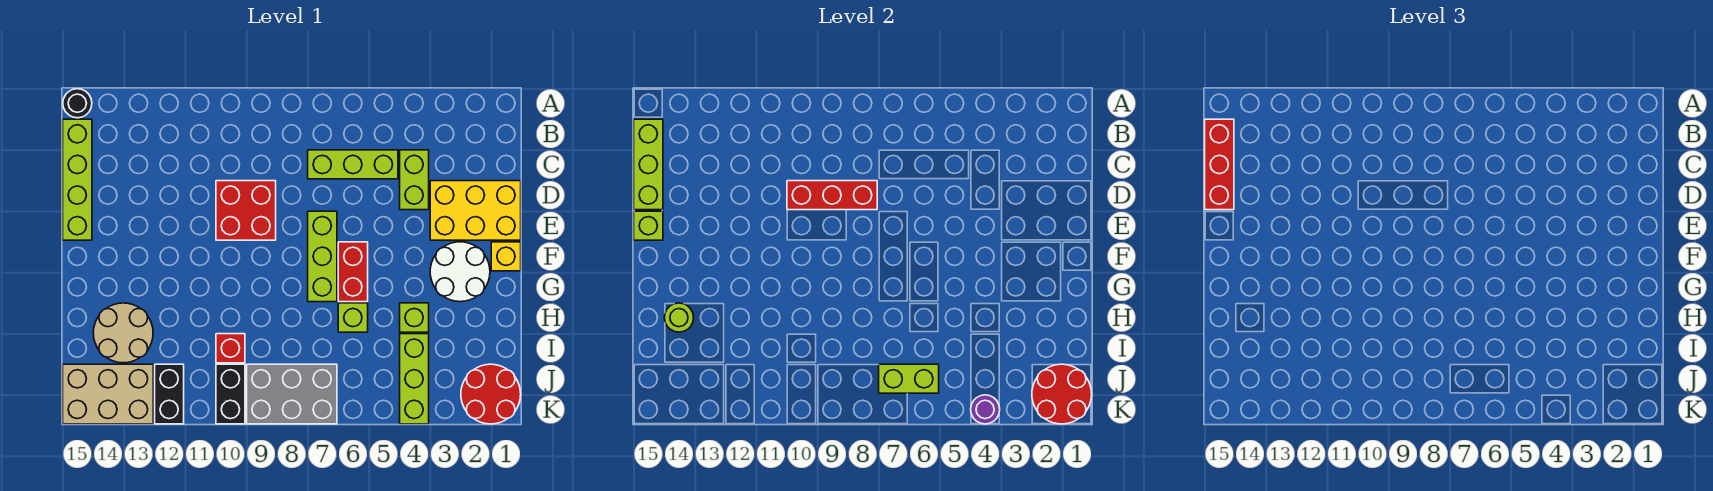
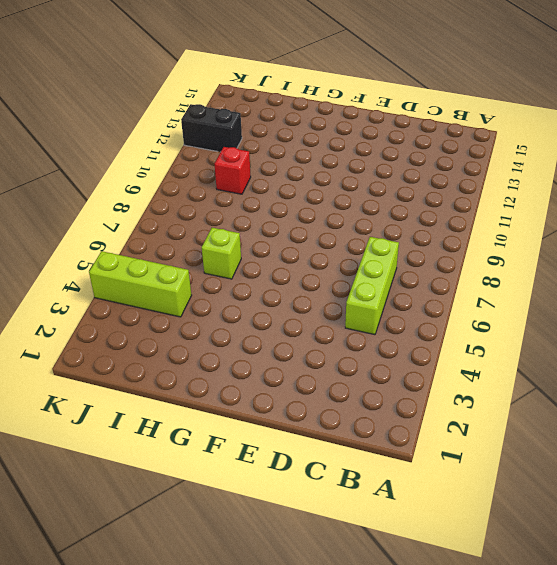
none -> black 1x1 round brick [63,89,92,118]
none -> lime 1x4 brick [63,119,92,240]
none -> lime 1x2 brick [400,150,429,210]

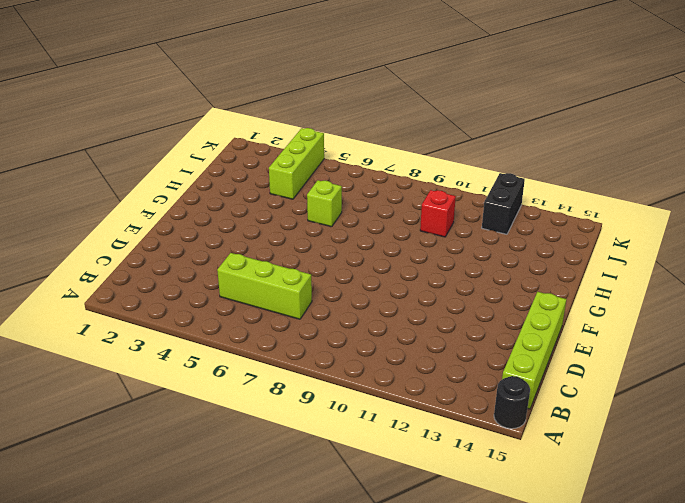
none -> lime 1x2 brick [400,150,429,210]
none -> yellow 2x3 brick [430,181,521,240]
none -> red 2x2 brick [216,181,276,240]

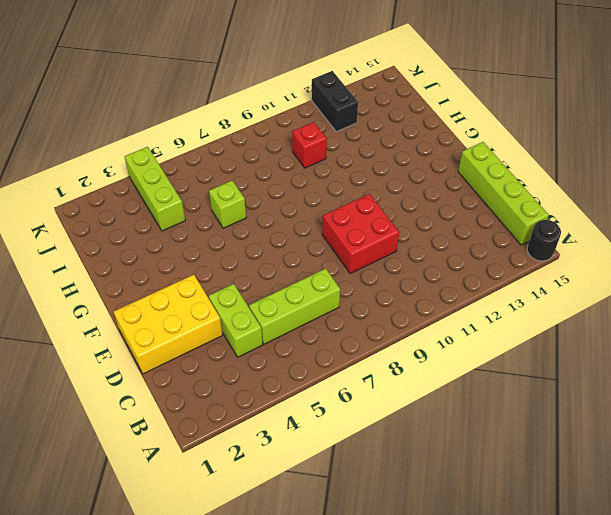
none -> lime 1x3 brick [308,211,337,302]
none -> yellow 1x1 brick [491,242,521,271]
none -> white 2x2 round brick [430,242,490,302]

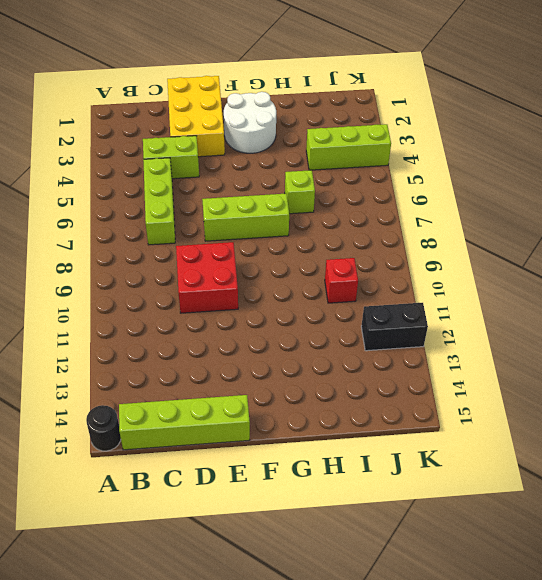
none -> yellow 1x1 brick [491,242,521,271]
none -> red 1x2 brick [338,242,368,302]
none -> lime 1x1 brick [400,303,429,332]

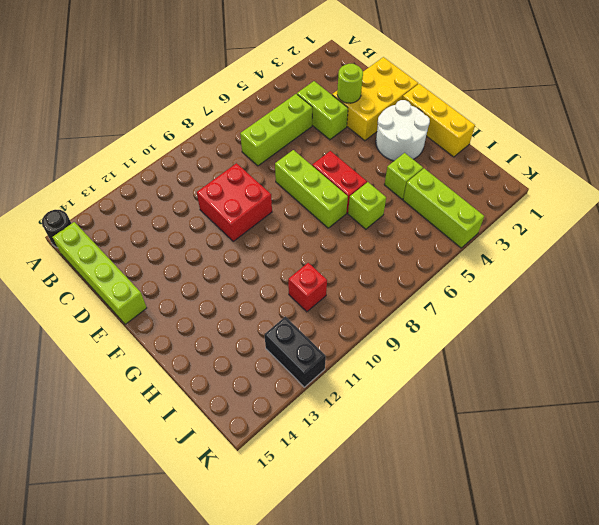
lime 1x1 round brick [337,64,363,103] -> lime 1x1 round brick moved to [664,303,694,332]
yellow 1x3 brick [402,84,475,157] -> yellow 1x1 brick [491,242,521,271]
none -> tan 2x2 round brick [93,303,153,363]
none -> red 2x2 round brick [461,364,521,424]
none -> grey 2x3 brick [247,364,337,424]

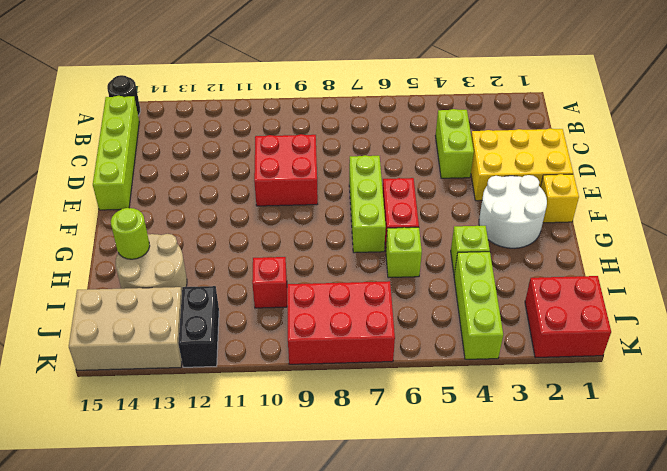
red 2x2 brick [525,276,611,358] -> red 2x2 round brick [461,364,521,424]
red 2x3 brick [287,281,395,364] -> grey 2x3 brick [247,364,337,424]
none -> lime 1x3 brick [308,150,398,179]
none -> black 1x2 brick [216,364,245,424]
none -> lime 1x3 brick [634,119,663,210]

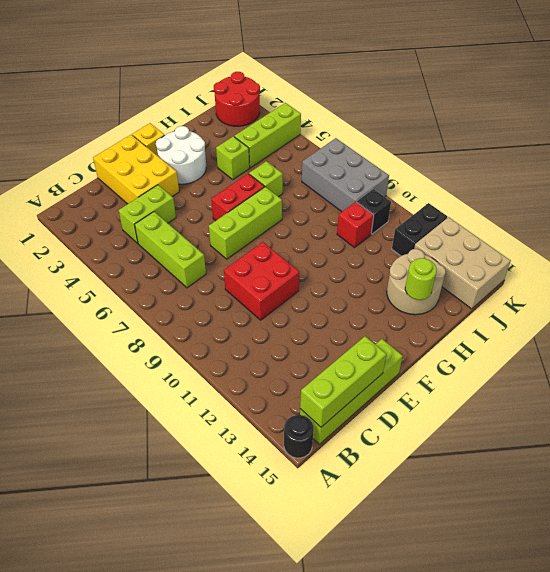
black 1x1 brick [356,189,391,234] -> black 1x2 brick [216,364,245,424]
none -> red 1x3 brick [787,181,877,210]
none -> lime 1x1 brick [634,211,663,240]
none -> red 2x2 round brick [1032,364,1092,424]

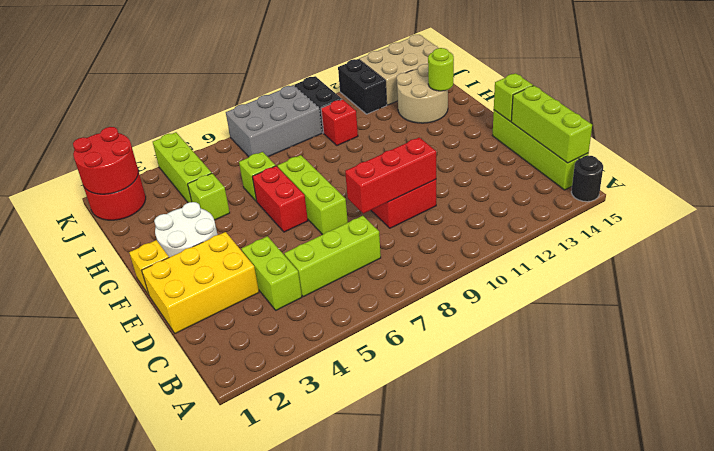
none -> lime 1x2 brick [879,364,939,393]
none -> purple 1x1 round brick [971,395,1000,424]
none -> red 1x3 brick [1205,119,1234,210]

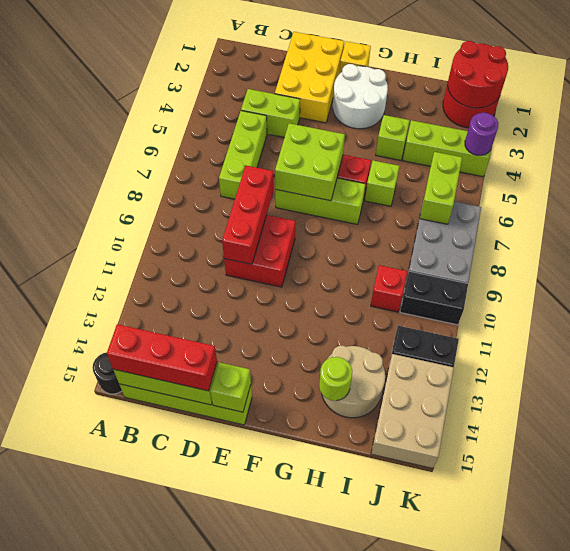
lime 2x2 brick [275,123,345,201] -> none

